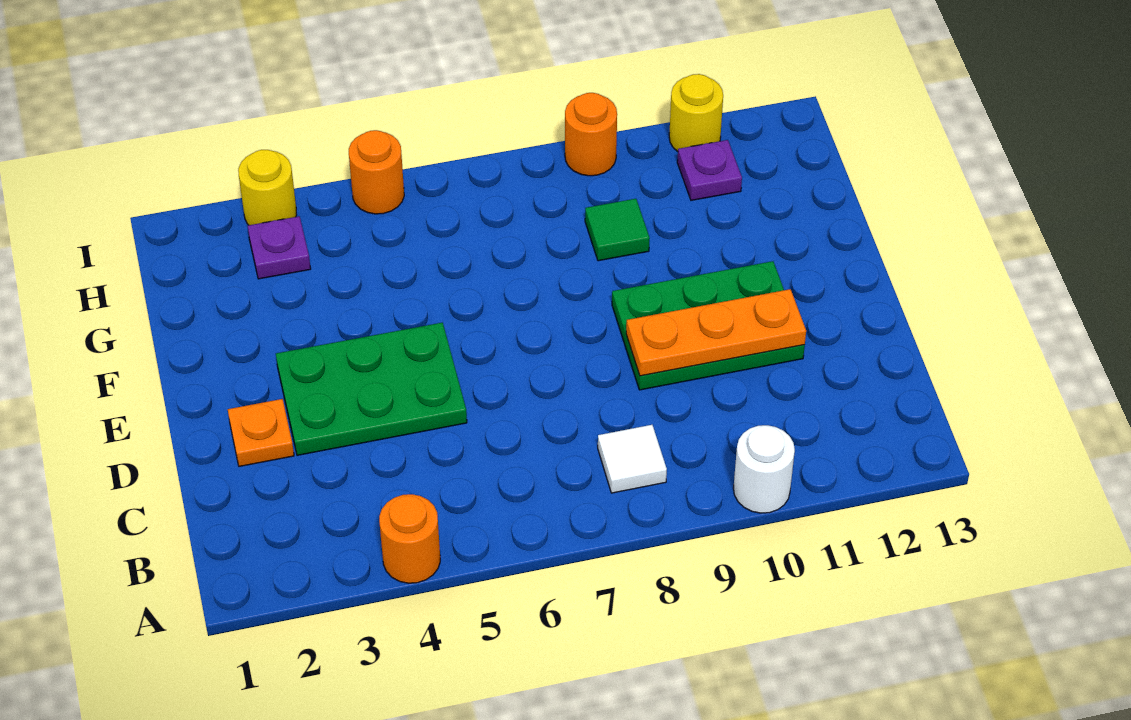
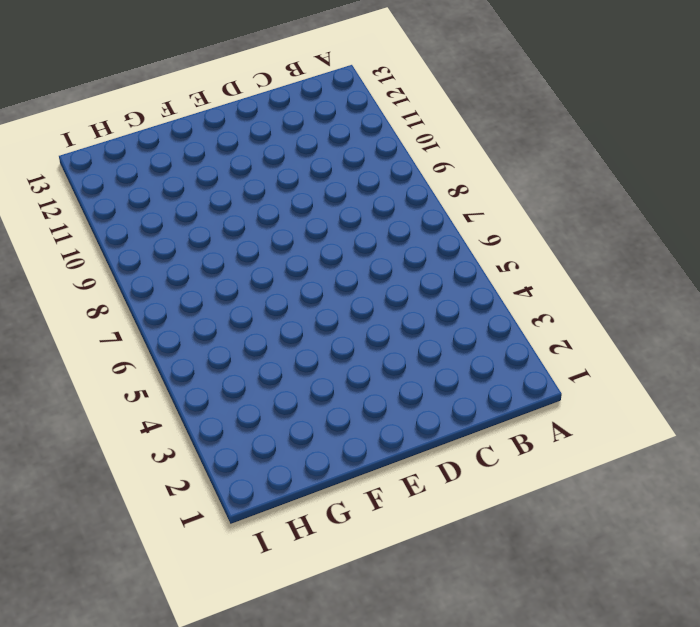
none -> orange 1x1 round brick [379,494,440,583]
none -> white 1x1 round brick [734,425,795,513]
none -> white 1x1 tile [598,425,667,493]

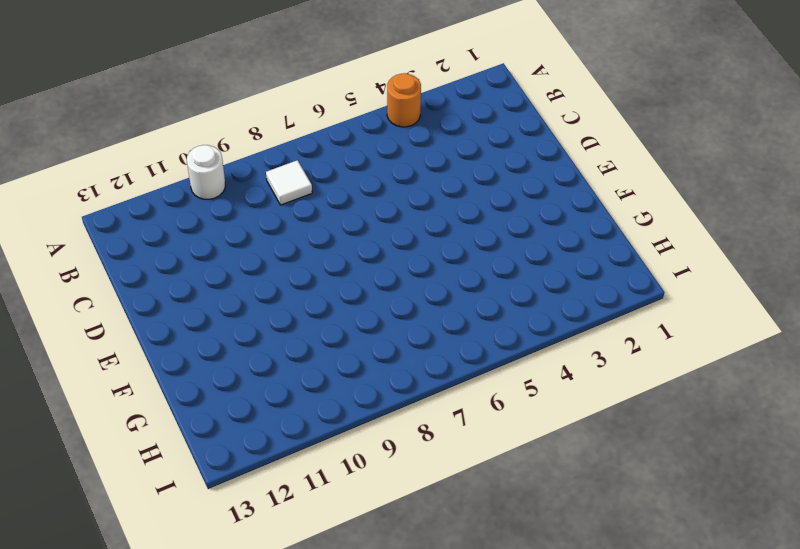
none -> orange 1x1 plate [228,399,294,467]
none -> green 2x3 plate [276,323,467,455]
none -> green 2x3 plate [612,261,805,390]

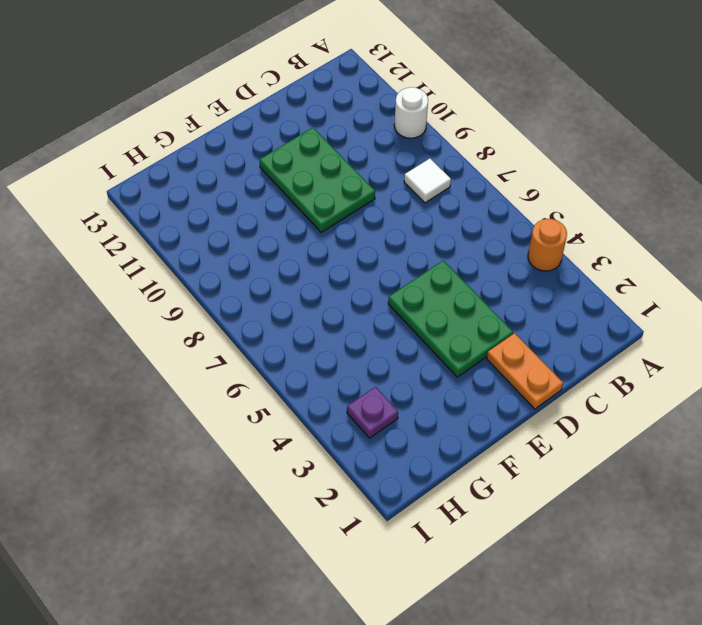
orange 1x2 plate [487,333,563,409] -> orange 1x1 plate [228,399,294,467]
none -> green 1x1 tile [585,199,650,261]
none -> purple 1x1 plate [677,140,742,200]
none -> yellow 1x1 round brick [238,150,297,225]

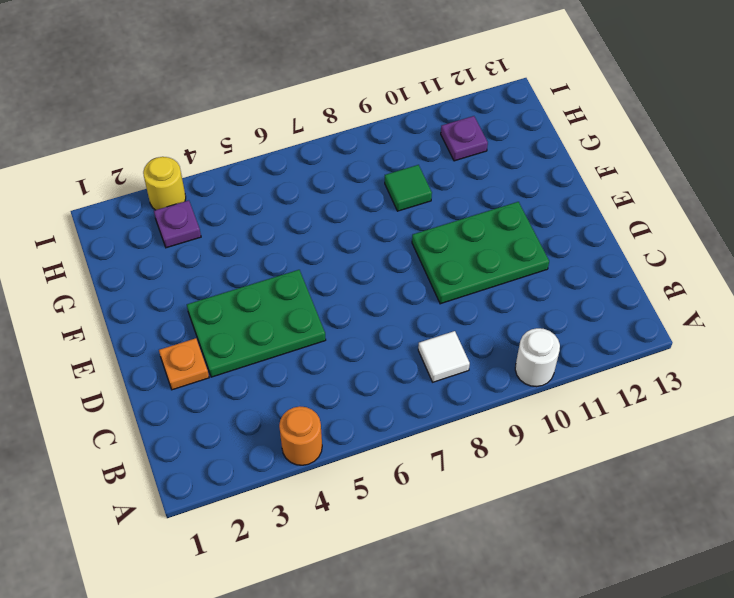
none -> orange 1x1 round brick [349,130,404,214]
none -> orange 1x1 round brick [565,93,617,176]
none -> yellow 1x1 round brick [669,74,723,152]

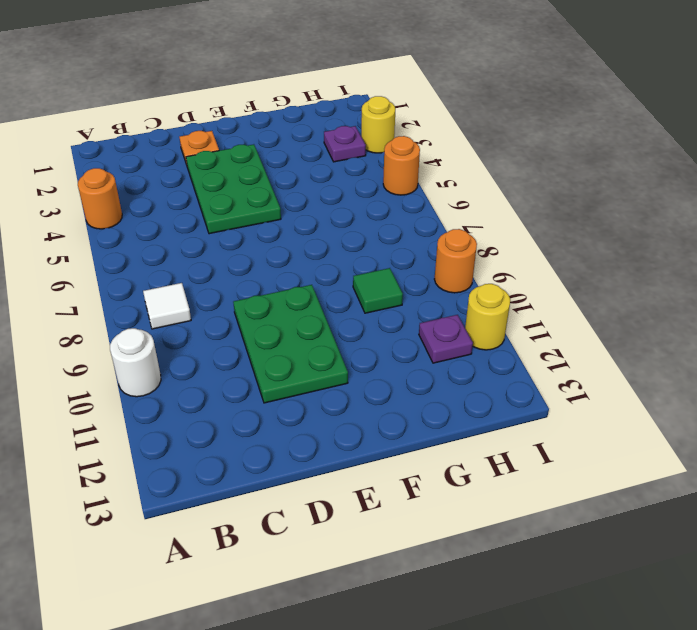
none -> orange 1x3 plate [626,289,806,376]

